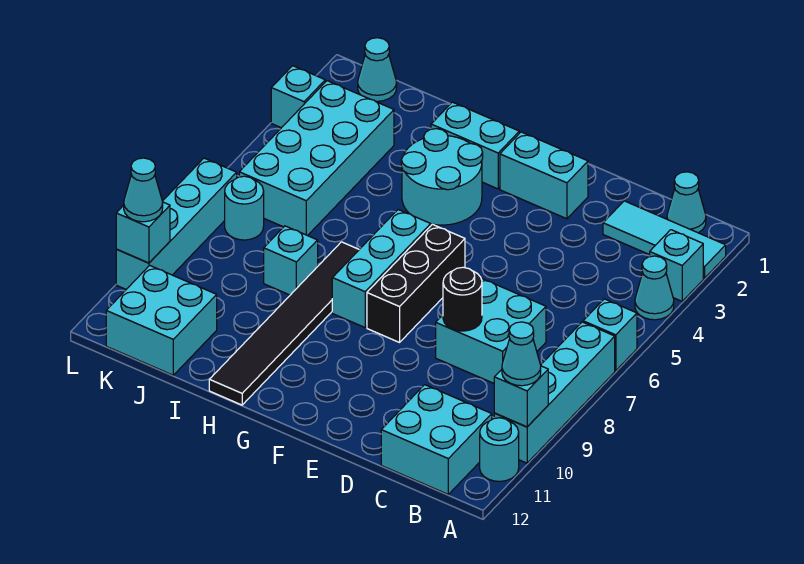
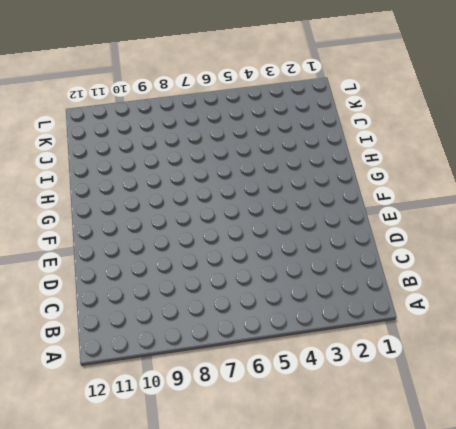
none -> cyan 1x3 tile [603,201,726,278]
none -> cyan 1x1 brick [650,230,703,301]
none -> cyan 1x1 cone [635,256,674,320]

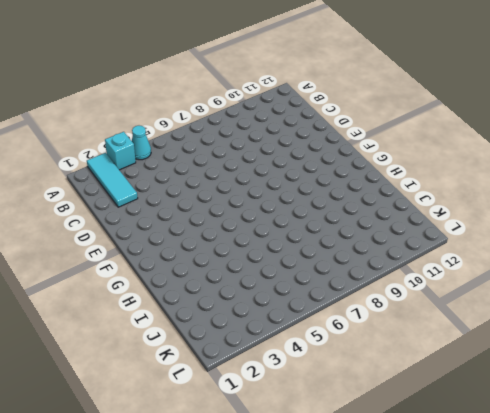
none -> cyan 1x1 brick [583,299,637,371]
none -> cyan 1x4 brick [494,322,615,463]
none -> cyan 1x1 round brick [480,418,519,481]

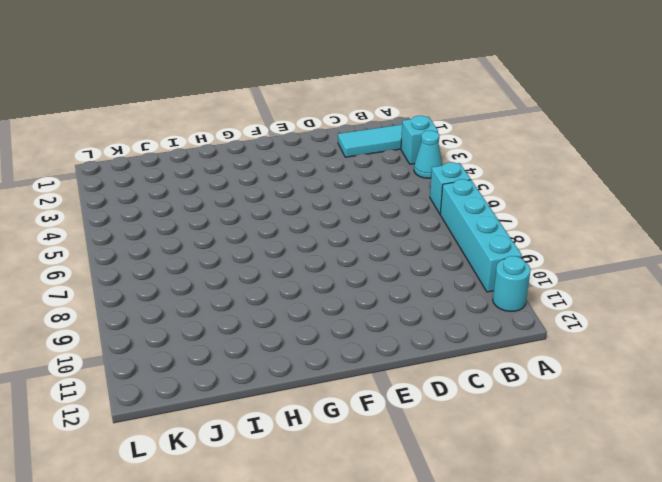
none -> cyan 1x1 cone [667,172,706,233]
none -> cyan 2x2 brick [381,385,492,494]
none -> cyan 2x2 brick [436,278,546,383]

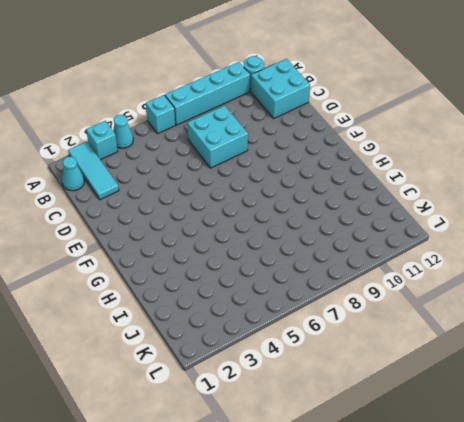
none -> cyan 1x2 brick [500,132,588,219]
none -> black 1x3 brick [367,224,465,342]
none -> cyan 1x2 brick [431,102,519,189]

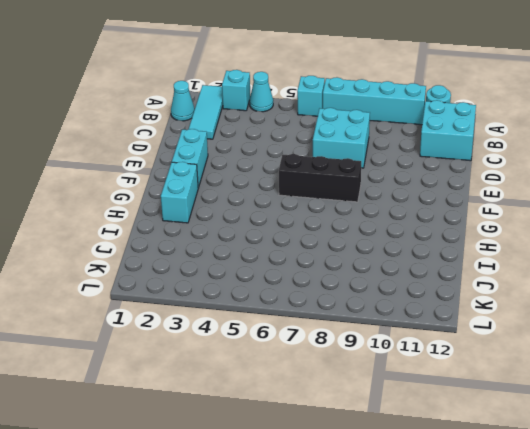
none -> cyan 2x2 round brick [401,129,483,225]
none -> cyan 1x3 brick [332,210,431,327]
none -> black 1x6 tile [209,242,359,405]

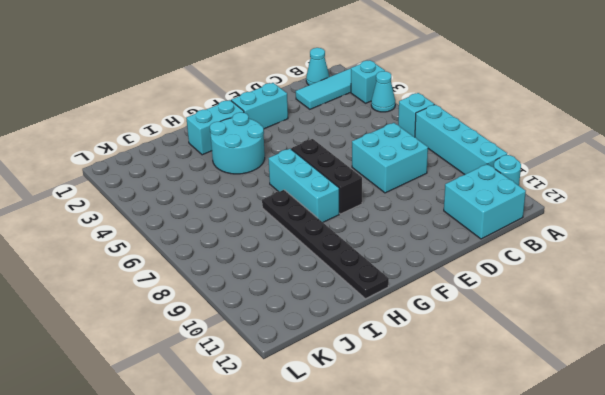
black 1x6 plate [262,190,389,299] -> black 1x6 tile [209,242,359,405]
none -> cyan 1x1 brick [264,226,318,295]
none -> cyan 2x4 brick [239,81,394,236]
none -> cyan 2x2 brick [106,265,217,375]

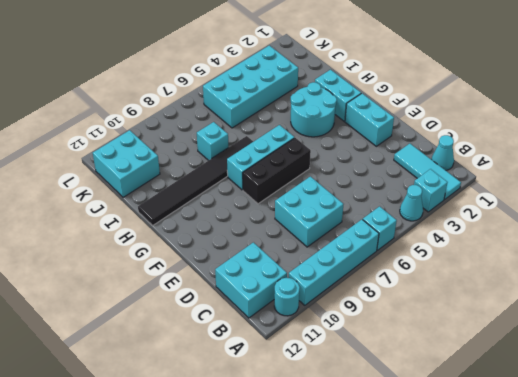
none -> cyan 1x1 cone [358,38,397,101]
none -> cyan 1x1 round brick [225,176,264,240]
none -> cyan 1x1 brick [271,66,325,128]

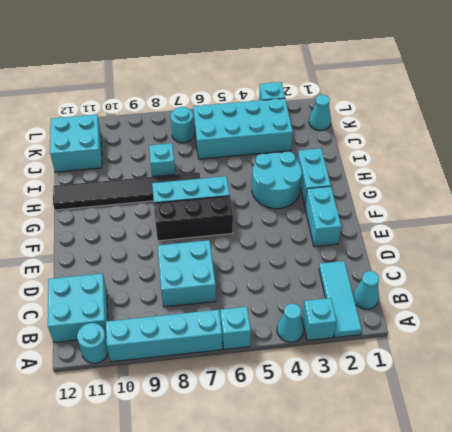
none -> cyan 1x4 brick [116,158,237,289]
none -> cyan 1x1 brick [494,366,548,427]
none -> black 1x1 round brick [443,267,482,331]

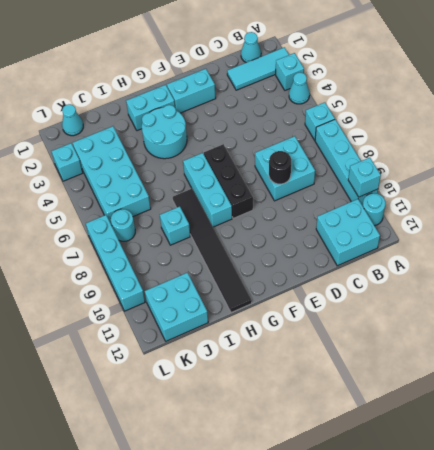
none -> cyan 1x1 brick [116,202,170,263]
none -> cyan 1x1 cone [502,322,541,386]
none -> cyan 1x1 cone [124,158,163,222]

